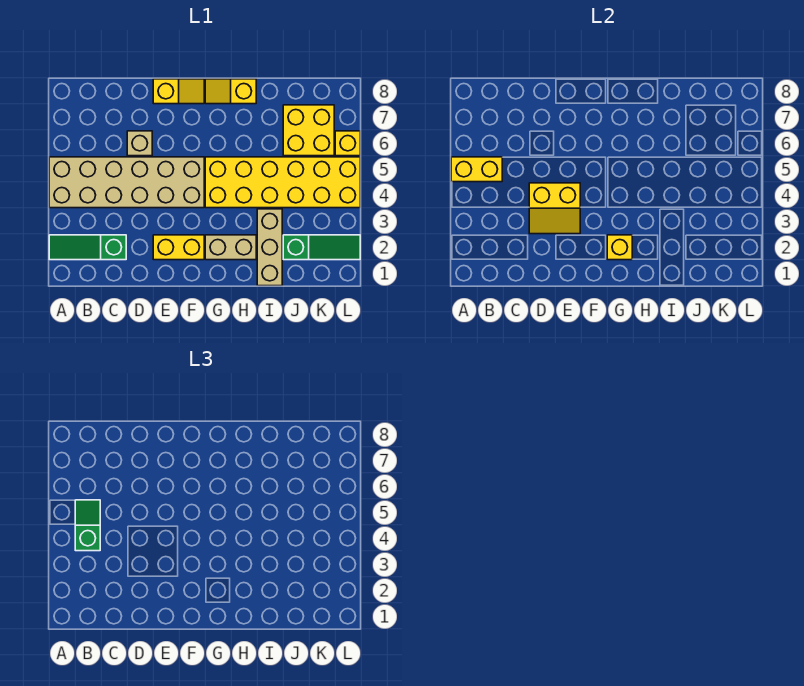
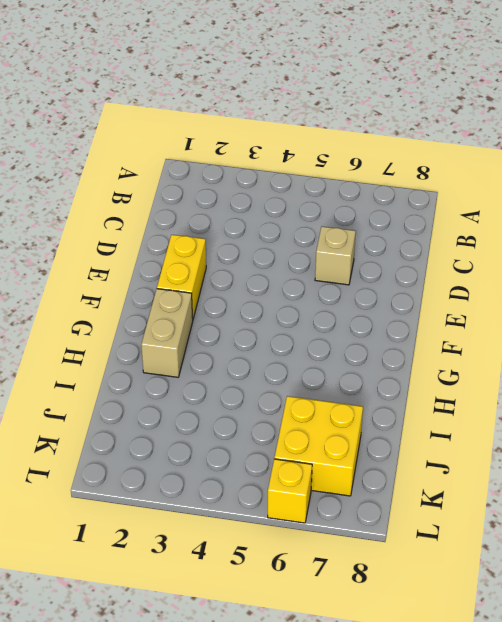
none -> green 1x3 slope [49,235,126,260]
none -> tan 2x6 brick [49,157,204,208]
none -> yellow 1x2 slope [153,79,204,104]

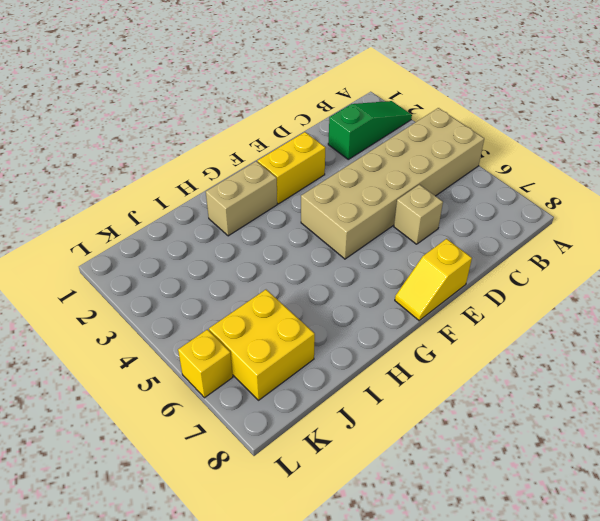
none -> yellow 2x6 brick [205,157,360,208]
none -> yellow 1x2 slope [205,79,256,104]
none -> tan 1x3 brick [257,209,282,286]

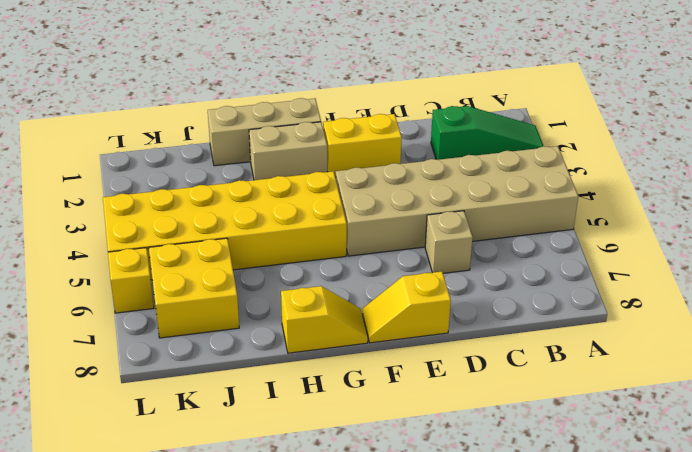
tan 1x3 brick [208,98,321,166] -> tan 1x3 brick turned to [257,209,282,286]
none -> green 1x3 slope [283,235,360,260]
none -> yellow 1x2 brick [451,157,502,182]
none -> yellow 2x2 slope [529,183,580,234]

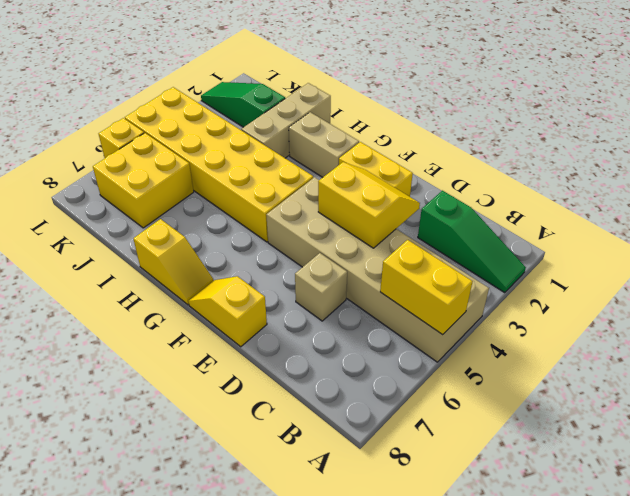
none -> yellow 1x1 brick [607,235,632,260]
none -> green 1x2 slope [75,500,100,551]

